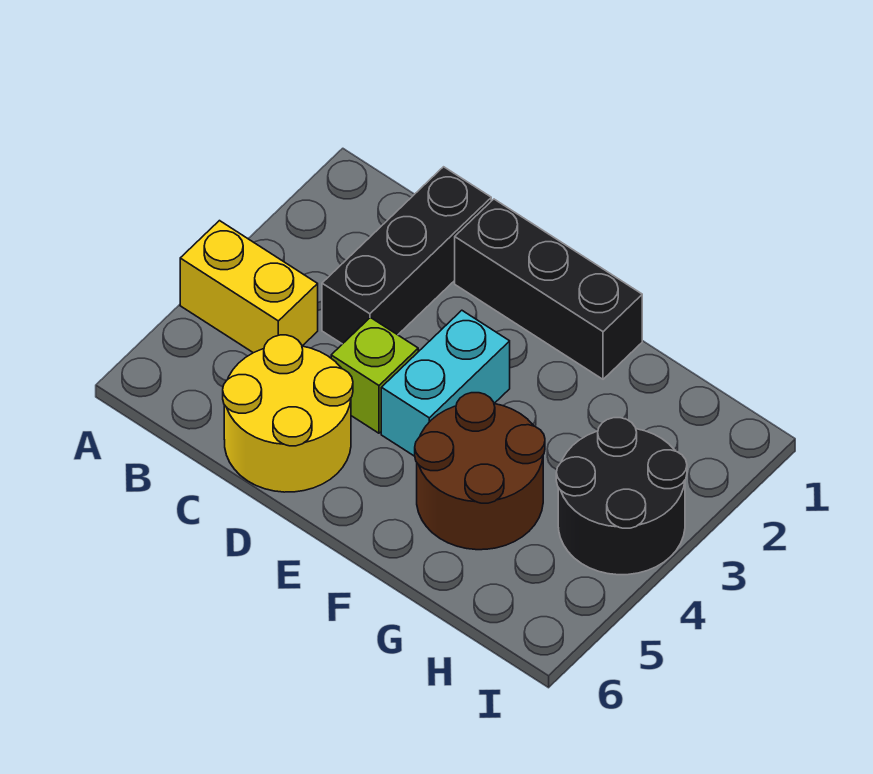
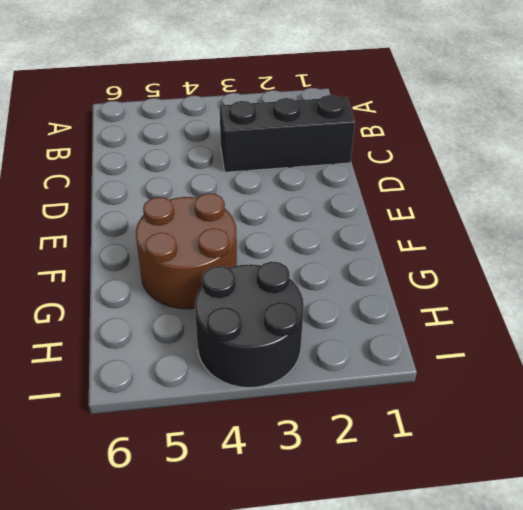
none -> yellow 1x2 brick [180,221,318,353]
none -> yellow 2x2 round brick [223,335,353,492]

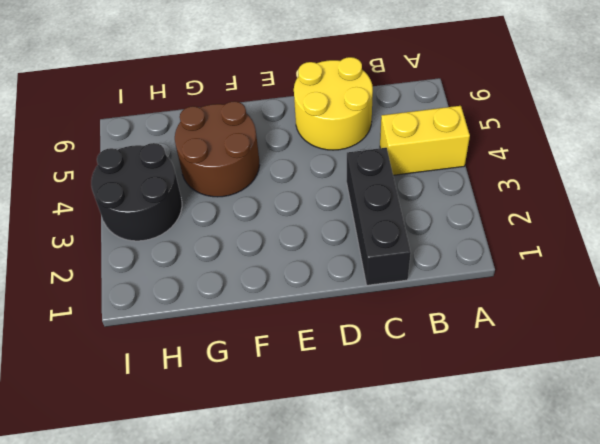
none -> black 1x3 brick [455,199,642,379]
none -> lime 1x1 brick [331,318,418,433]

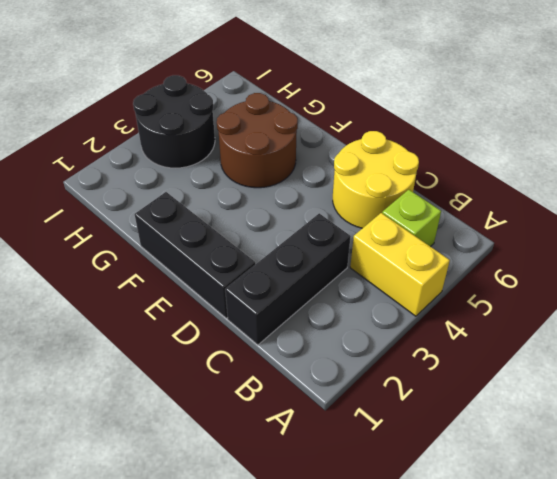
lime 1x1 brick [382,190,441,247] -> lime 1x1 brick moved to [331,318,418,433]
none -> cyan 1x2 brick [381,310,510,456]

